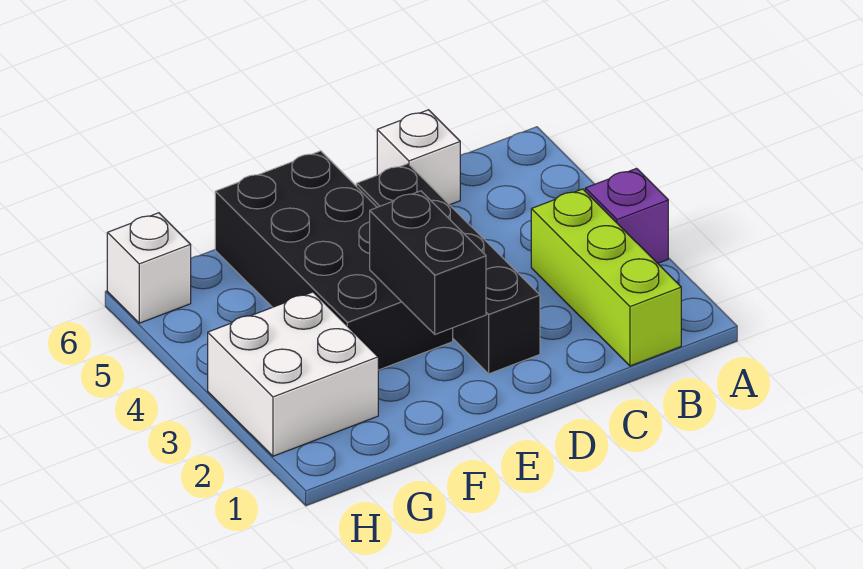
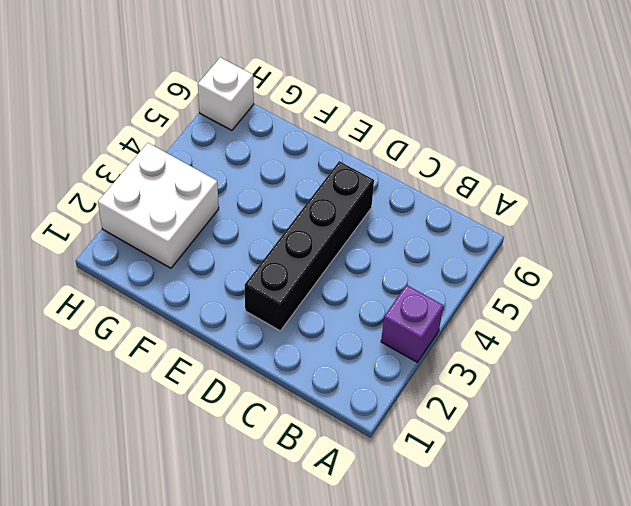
none -> lime 1x3 brick [531,189,681,366]
none -> white 1x1 brick [377,110,460,205]

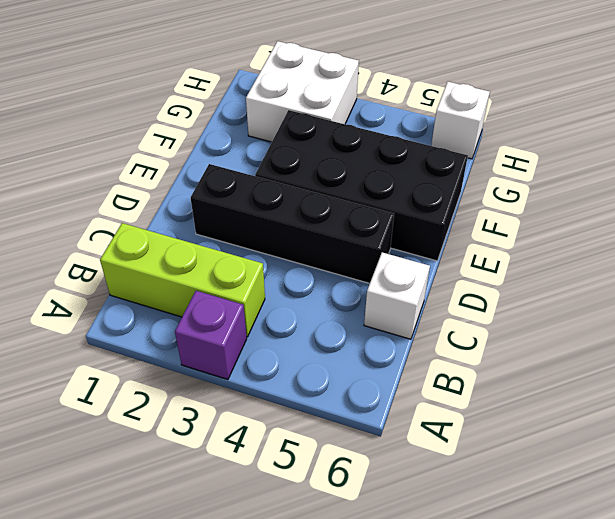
none -> black 1x2 brick [370,191,486,334]

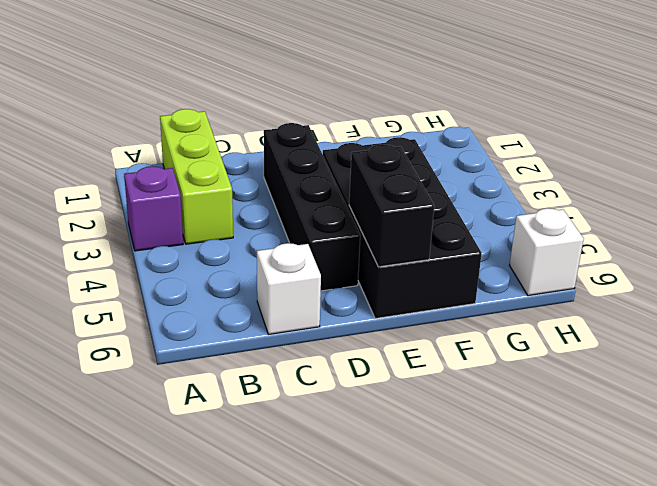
black 1x2 brick [349,144,434,267] -> black 1x2 brick moved to [370,191,486,334]
none -> white 2x2 brick [208,292,378,456]

